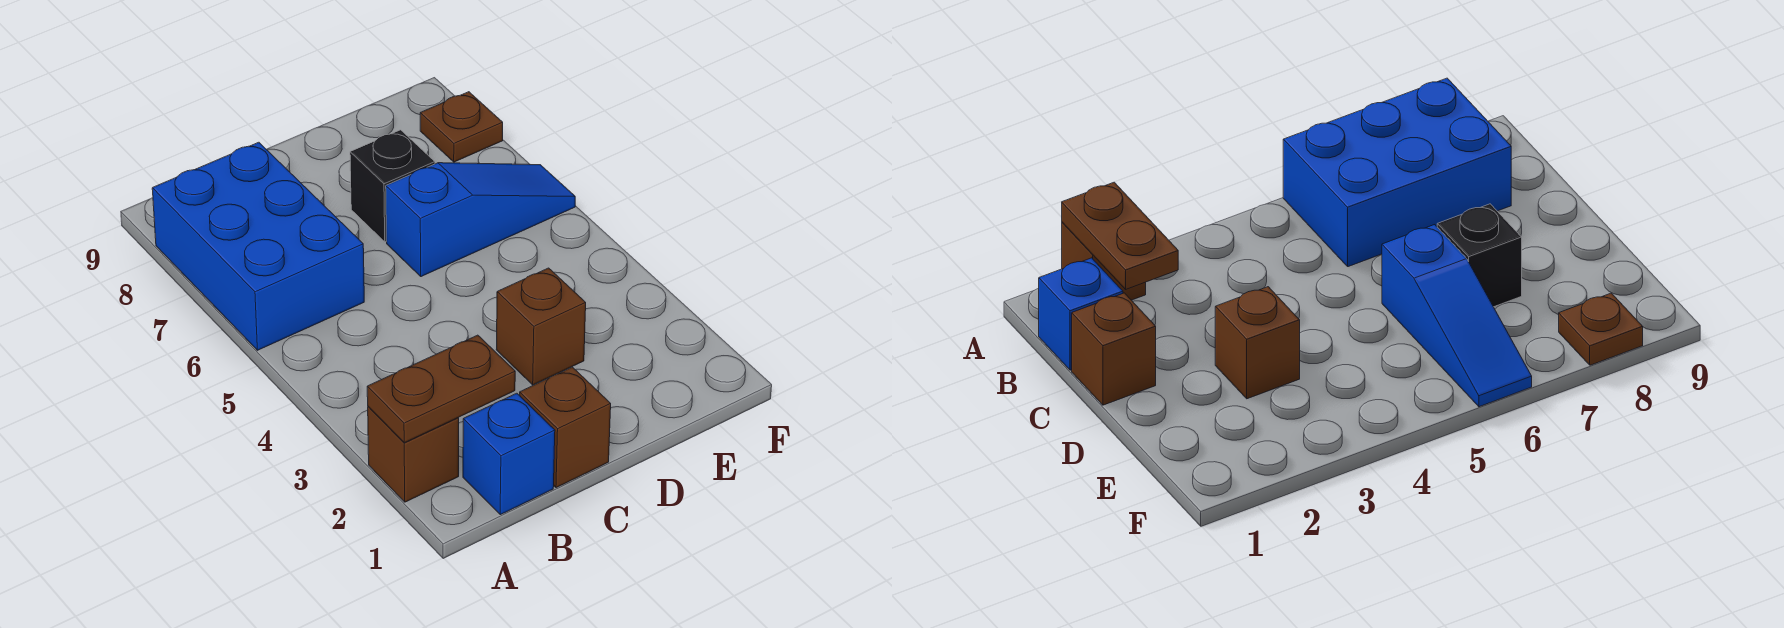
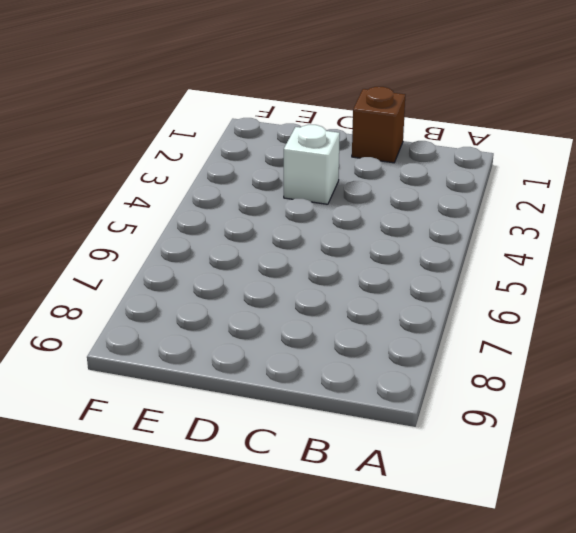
white 1x1 brick [284,125,340,204] -> brown 1x1 brick [496,268,586,385]
none -> brown 1x1 brick [368,407,459,502]
none -> blue 2x3 brick [152,142,364,350]

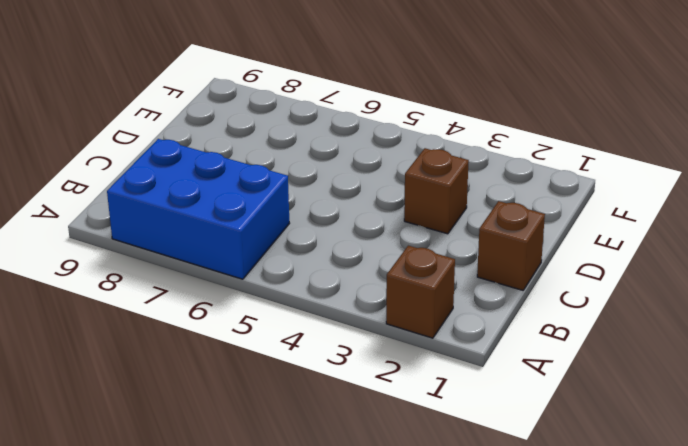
none -> blue 1x1 brick [463,393,555,515]
none -> blue 1x3 slope [386,163,575,277]

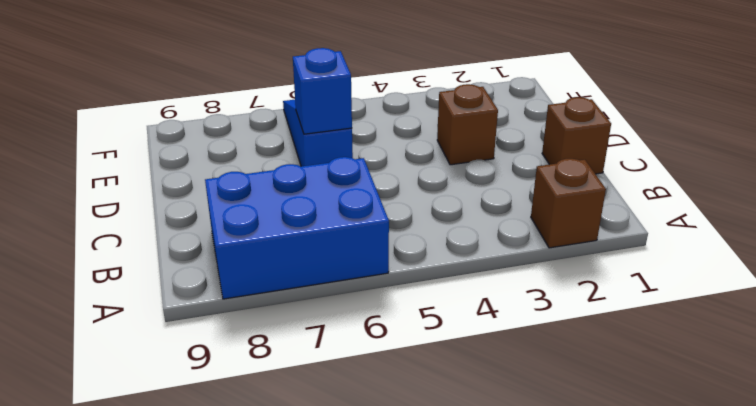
blue 1x1 brick [293,48,352,134] -> blue 1x1 brick moved to [463,393,555,515]
none -> black 1x1 brick [350,130,435,242]
none -> brown 1x1 plate [420,92,503,162]

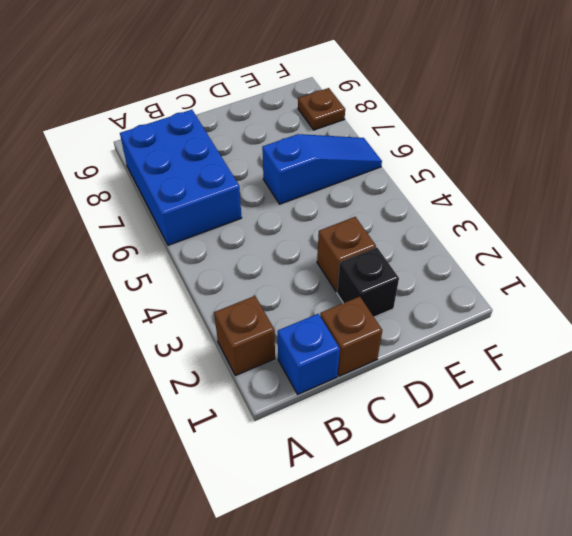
black 1x1 brick [337,247,399,317] -> black 1x1 brick moved to [350,130,435,242]
none -> brown 1x2 plate [367,335,515,443]

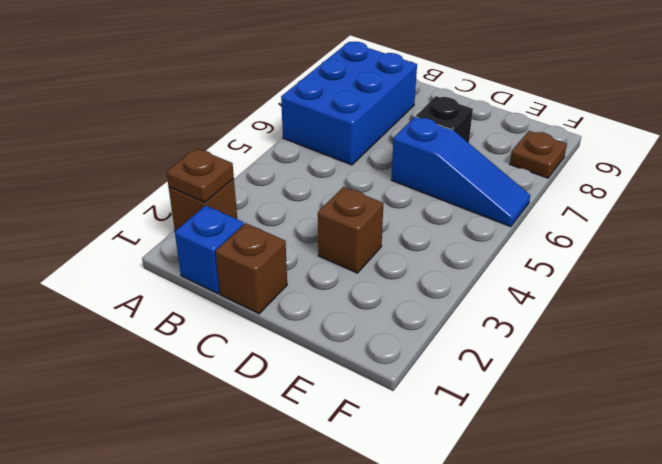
brown 1x1 plate [166,148,234,202] -> brown 1x2 plate [367,335,515,443]

